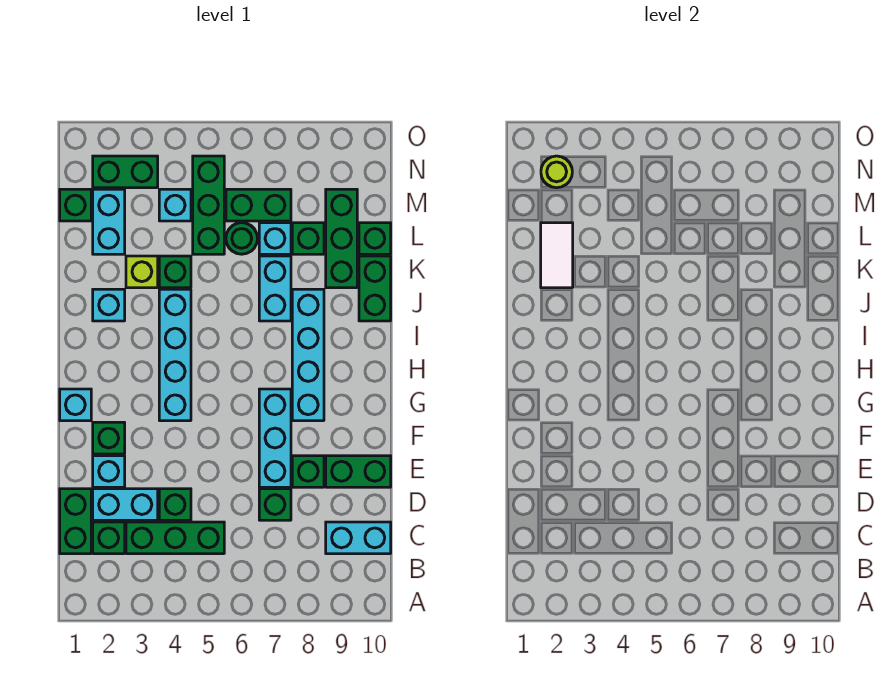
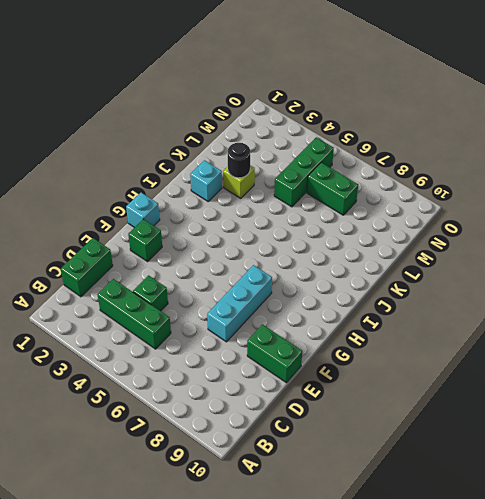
black 1x1 round brick [228,143,250,178] -> none
none -> green 1x1 brick [93,522,125,554]
none -> cyan 1x2 brick [326,522,391,554]
none -> cyan 1x2 brick [93,489,158,520]
none -> green 1x1 brick [259,489,291,520]

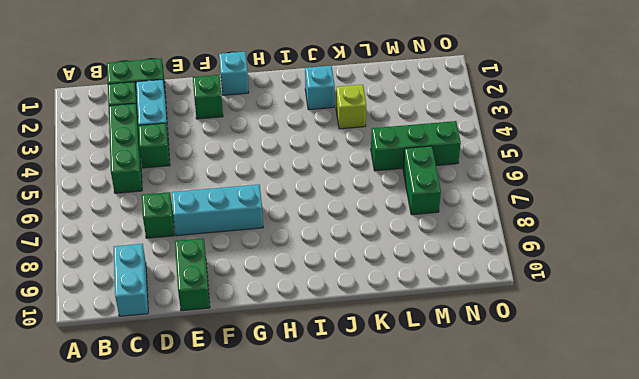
none -> cyan 1x1 brick [93,456,125,487]
none -> green 1x1 brick [292,456,324,487]
none -> cyan 1x4 brick [159,289,191,421]
none -> cyan 1x4 brick [292,289,324,421]

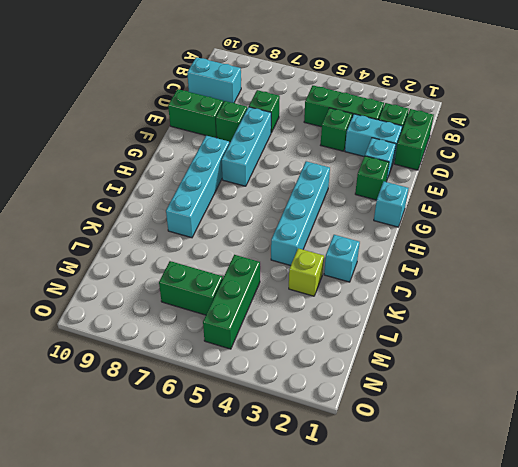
none -> cyan 1x2 brick [259,256,291,321]
none -> green 1x2 brick [359,256,391,321]
none -> green 1x1 brick [159,256,191,288]
none -> green 1x3 brick [326,189,357,288]

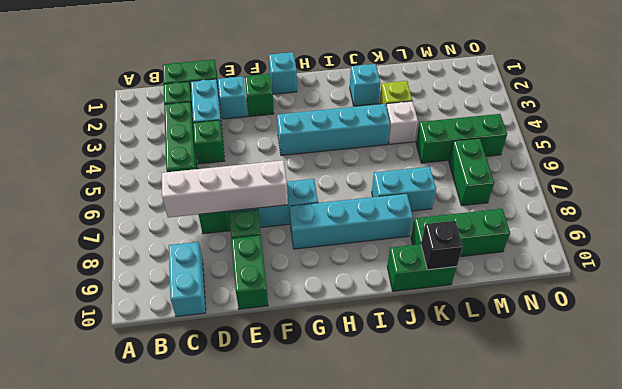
white 1x4 brick [162,160,288,218] -> none
white 1x1 brick [386,101,418,144] -> green 1x1 brick [159,256,191,288]
black 1x1 brick [421,221,463,270] -> none
none -> cyan 1x2 brick [93,189,125,254]
none -> green 1x1 round brick [226,223,258,254]
none -> cyan 1x1 brick [259,223,291,254]
none -> green 1x1 brick [292,223,324,254]

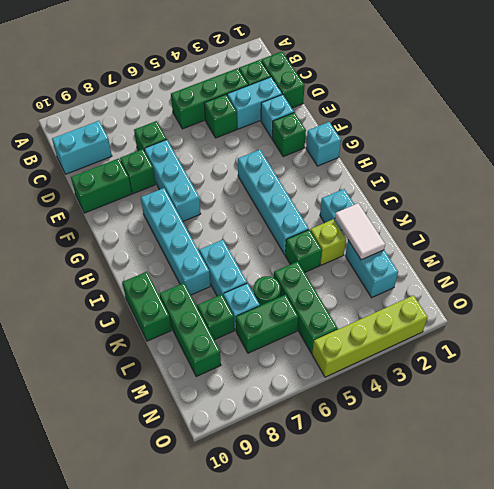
lime 1x4 brick [312,295,428,377] -> none
none -> green 1x1 brick [359,223,391,254]
none -> green 1x1 brick [60,189,91,221]
none -> cyan 1x1 brick [159,189,191,221]
none -> green 1x2 brick [93,156,158,188]

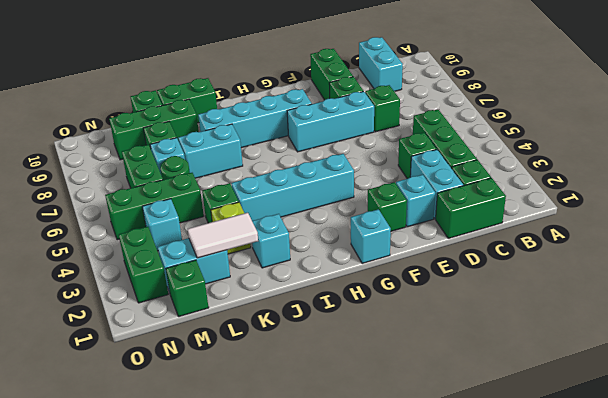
none -> lime 1x1 round brick [541,156,572,188]

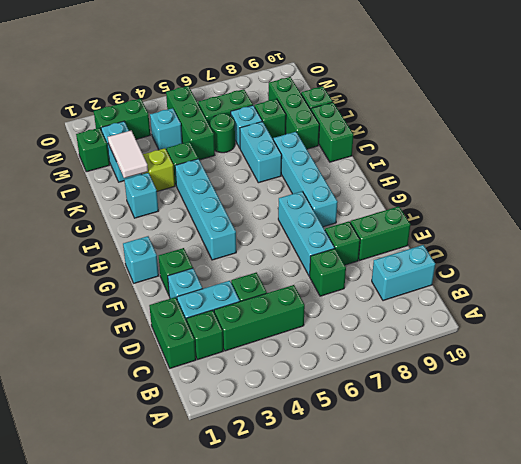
none -> lime 1x1 round brick [541,156,572,188]

